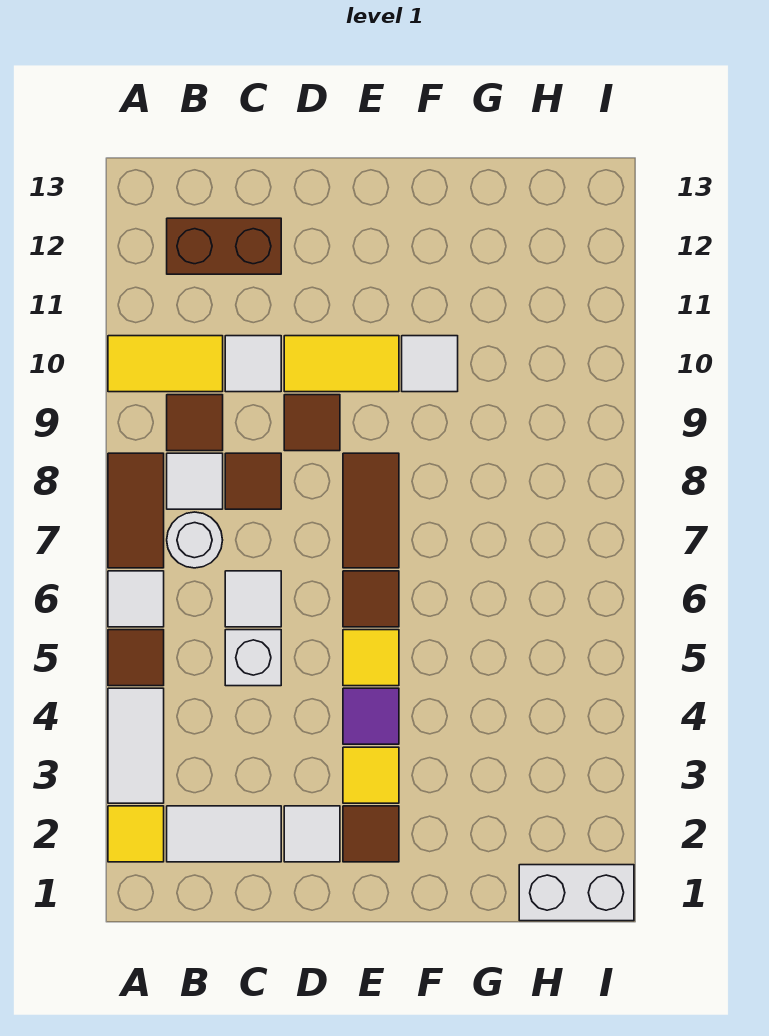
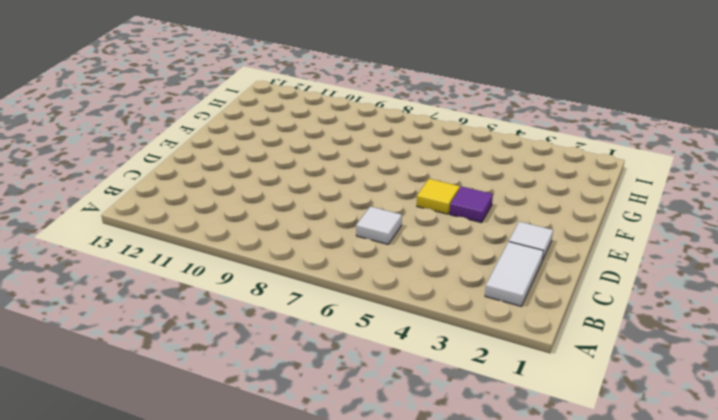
none -> yellow 1x1 tile [108,806,164,862]
none -> white 1x2 tile [108,688,164,803]
none -> brown 1x1 tile [108,630,164,686]

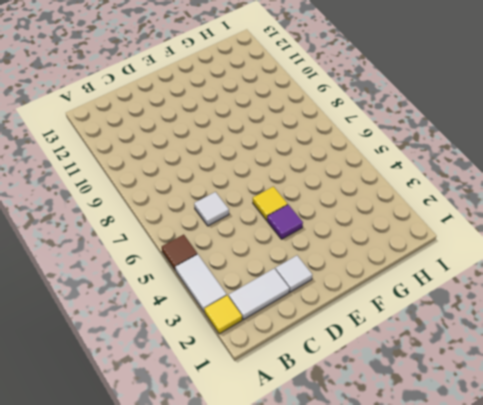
none -> white 1x1 tile [108,571,164,627]
none -> brown 1x2 tile [108,453,164,568]
none -> yellow 1x2 tile [108,336,223,392]

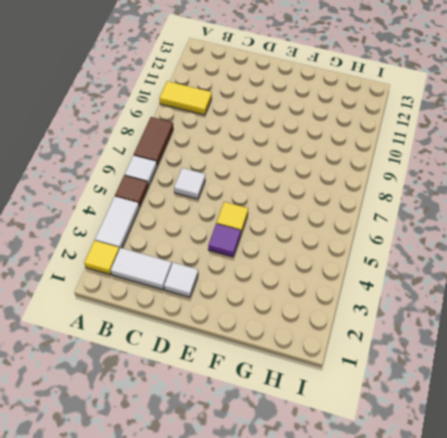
none -> white 1x1 round brick [167,512,223,568]
none -> white 1x1 tile [167,453,223,509]
none -> brown 1x1 tile [167,395,223,451]

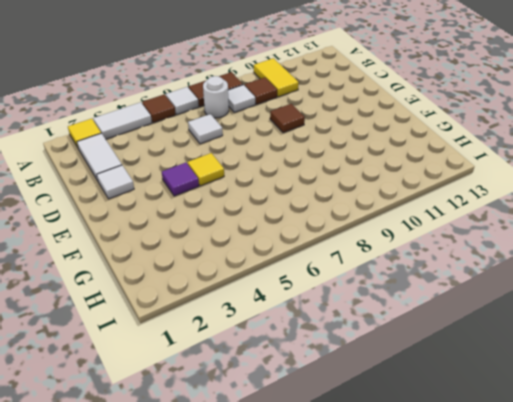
none -> brown 1x2 brick [167,218,281,274]
none -> white 1x1 brick [225,630,281,686]
none -> brown 1x1 tile [225,453,281,509]

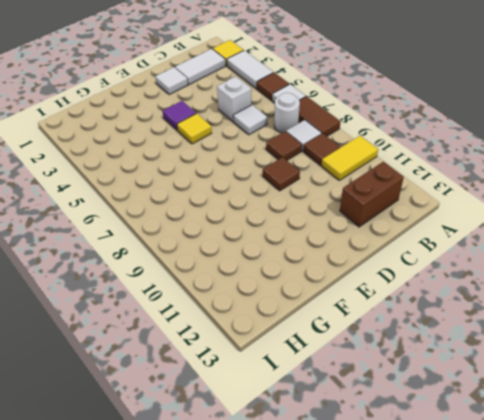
none -> white 1x1 tile [225,336,281,392]
none -> yellow 1x2 tile [284,336,399,392]
none -> brown 1x1 tile [343,806,399,862]

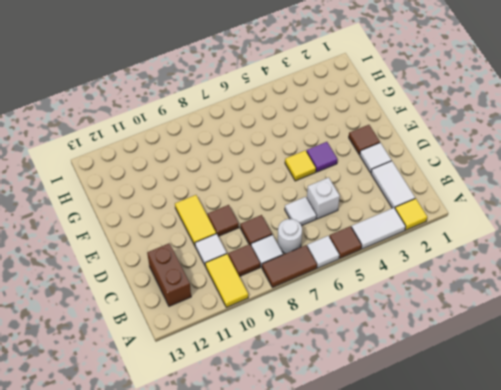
none -> yellow 1x1 tile [343,747,399,803]
none -> brown 1x1 tile [343,571,399,627]
none -> brown 1x2 tile [343,453,399,568]

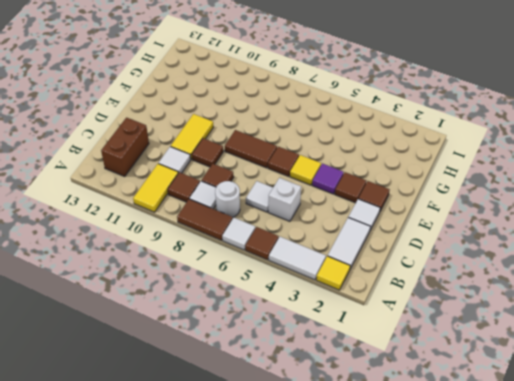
brown 1x1 tile [335,172,366,203] -> yellow 1x1 tile [343,747,399,803]
none -> white 1x1 tile [402,336,458,392]
none -> white 1x2 brick [519,865,634,921]

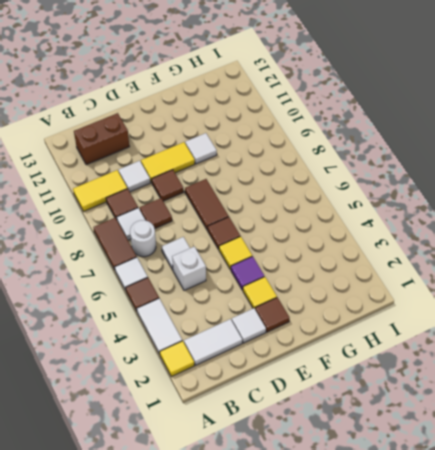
none -> white 1x2 brick [519,865,634,921]

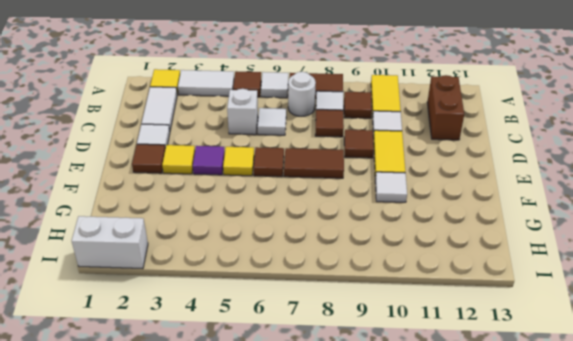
white 1x2 brick [72,216,148,269] -> white 1x2 brick turned to [519,865,634,921]

